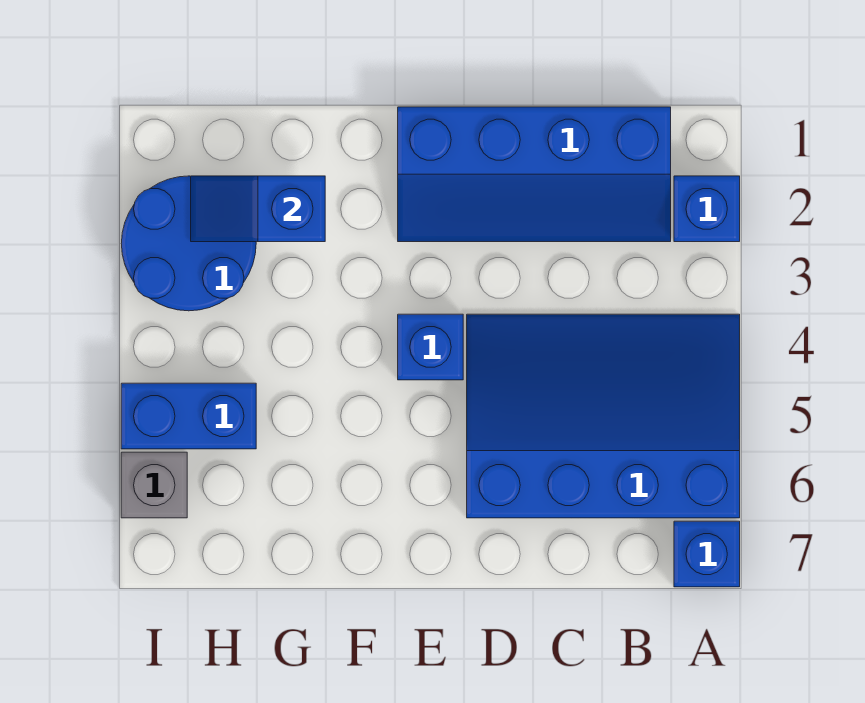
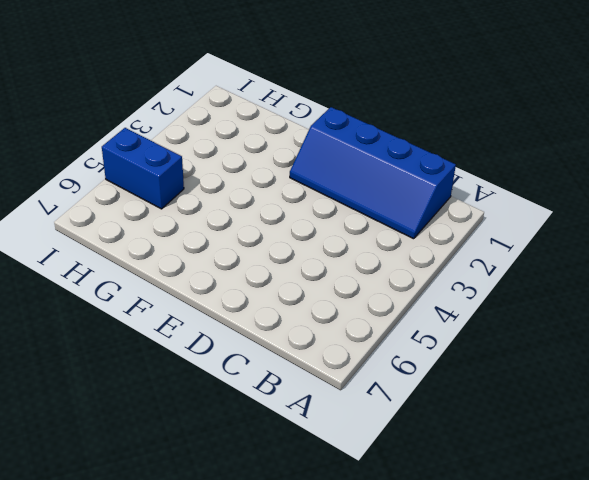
none -> blue 1x1 brick [674,176,740,242]
none -> blue 3x4 slope [467,314,740,518]

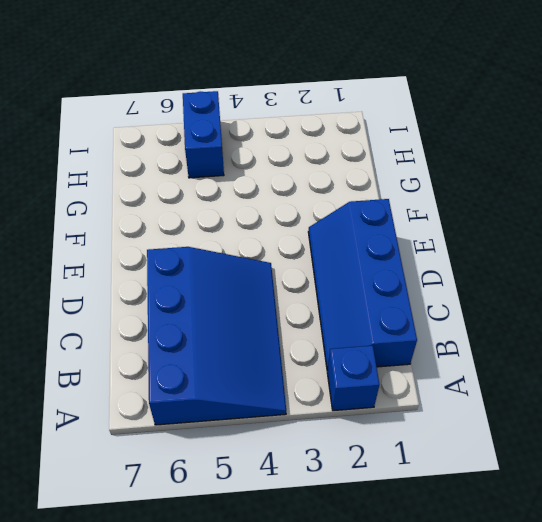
none -> blue 1x1 brick [674,521,740,587]
none -> blue 1x1 brick [398,314,463,380]

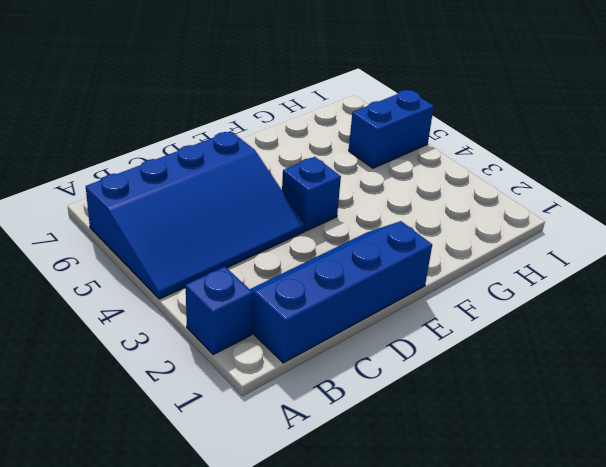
none -> blue 1x1 brick [674,521,740,587]
none -> blue 2x2 round brick [121,176,256,311]

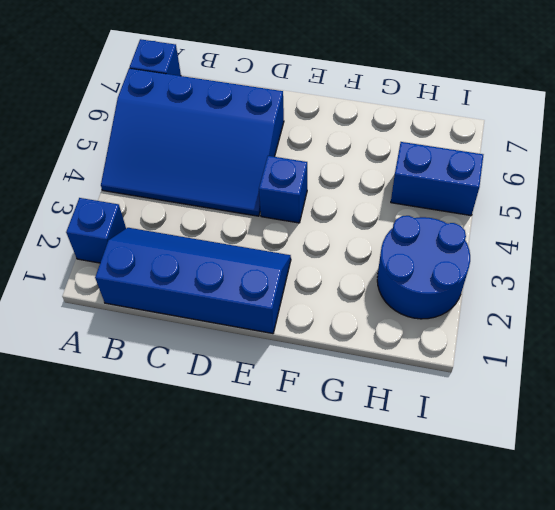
none -> grey 1x1 brick [121,452,187,518]
none -> blue 1x2 slope [191,176,325,242]

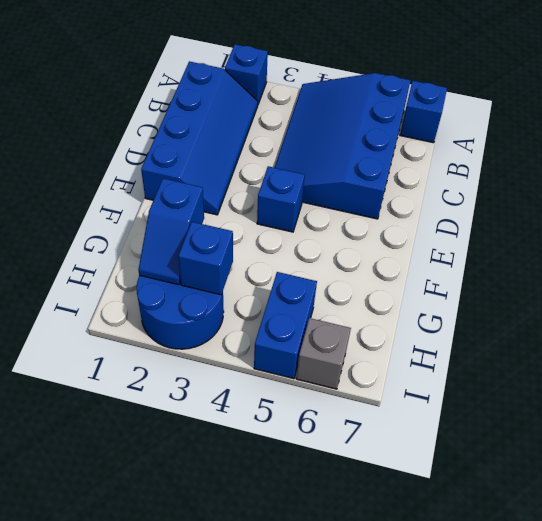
blue 1x1 brick [178,222,233,295] -> none

